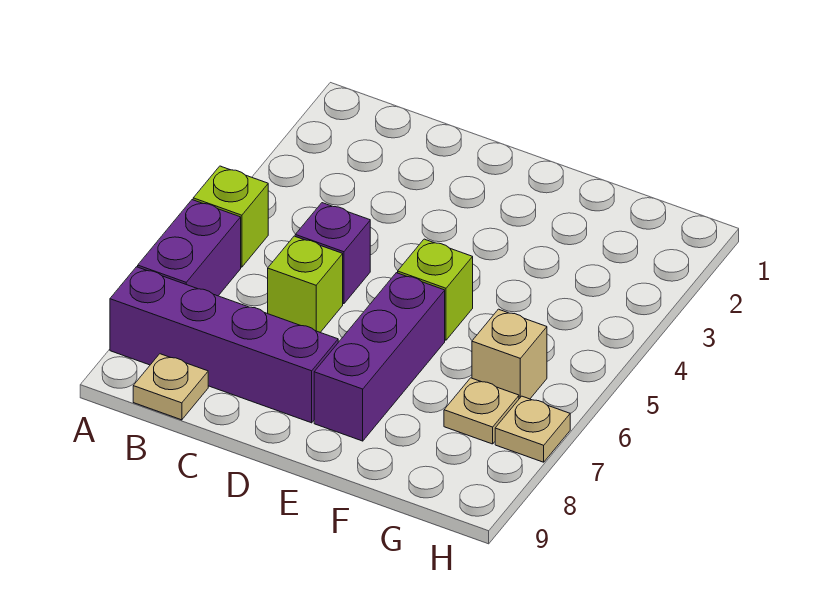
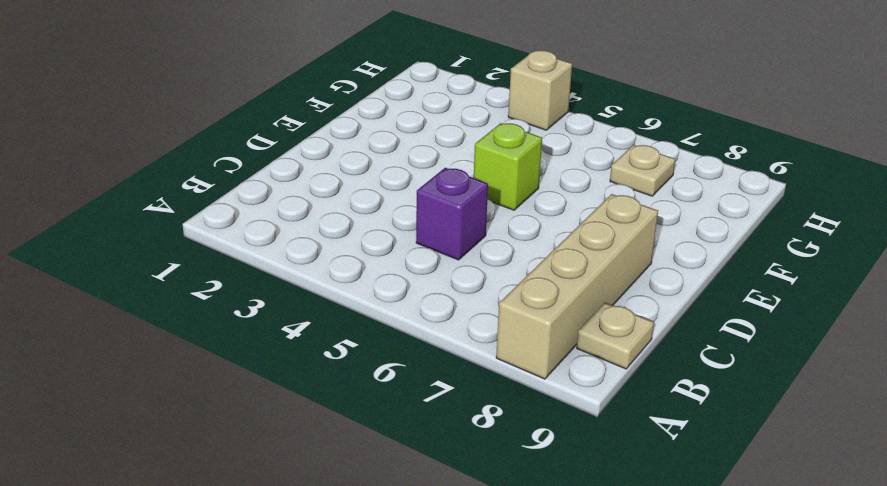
tan 1x4 brick [496,194,658,379] -> purple 1x4 brick [110,267,338,423]
tan 1x1 brick [508,50,572,130] -> tan 1x1 brick moved to [472,309,547,399]
none -> lime 1x1 brick [193,166,268,267]
none -> purple 1x2 brick [138,200,241,296]

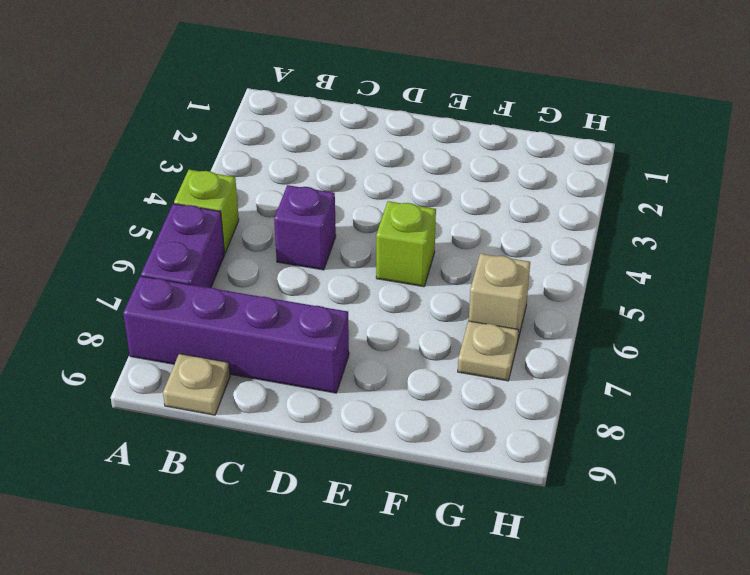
none -> lime 1x1 brick [268,236,343,332]
none -> purple 1x3 brick [314,273,445,441]

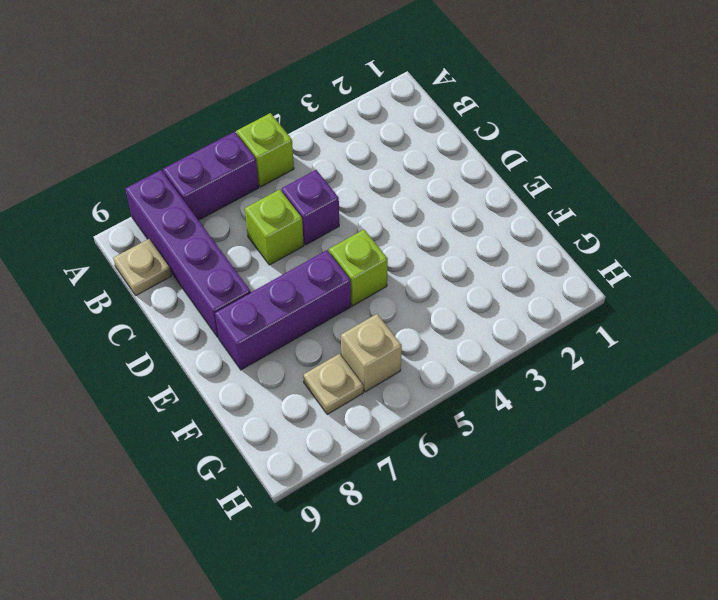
none -> tan 1x1 plate [495,396,570,462]

